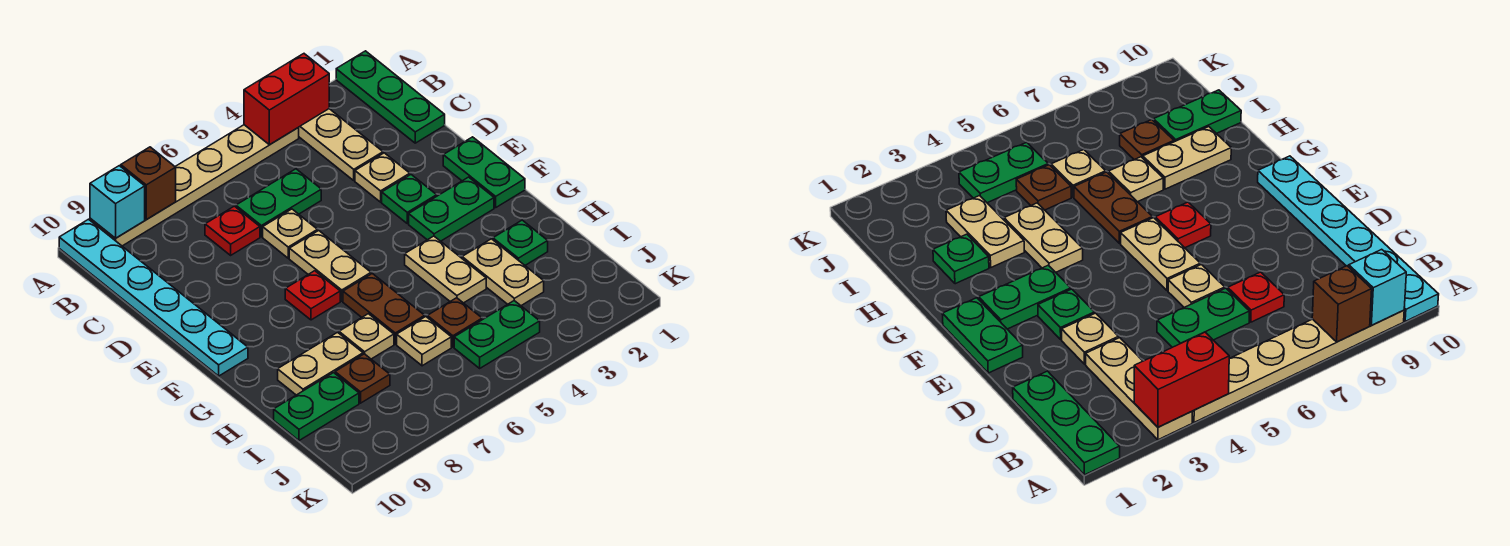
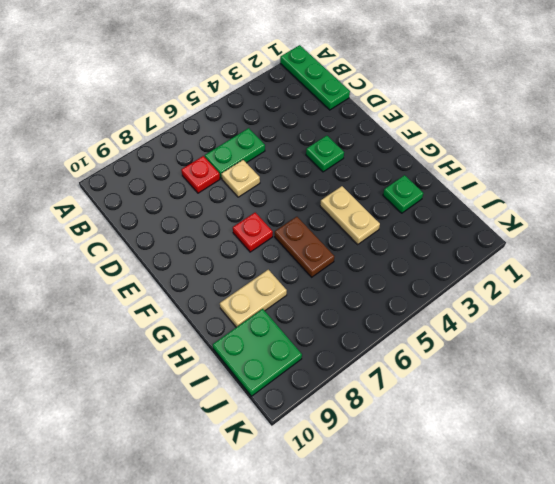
green 2x2 plate [213,309,302,396] -> green 1x2 plate [274,373,359,441]
none -> tan 1x3 plate [298,109,383,180]
none -> tan 1x6 plate [90,125,299,246]
none -> cyan 1x6 plate [59,219,248,376]

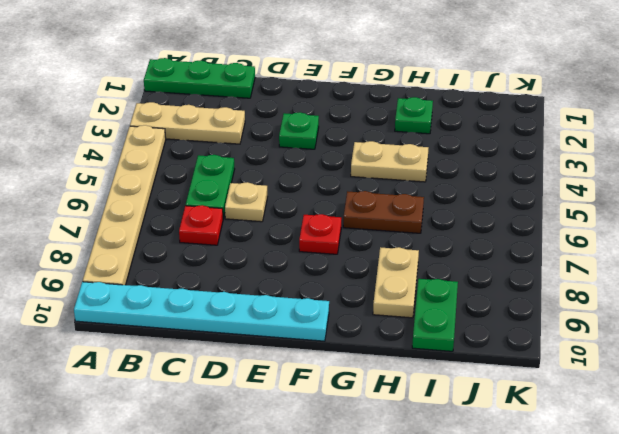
none -> tan 1x1 plate [355,153,410,202]
none -> green 1x2 plate [443,137,525,208]
none -> tan 1x2 plate [289,231,371,301]

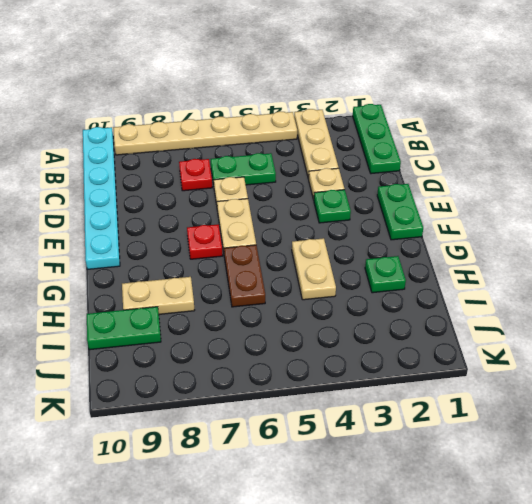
none -> green 1x2 plate [409,177,494,241]
none -> tan 1x2 plate [462,239,544,306]
none -> tan 1x1 plate [339,314,394,359]

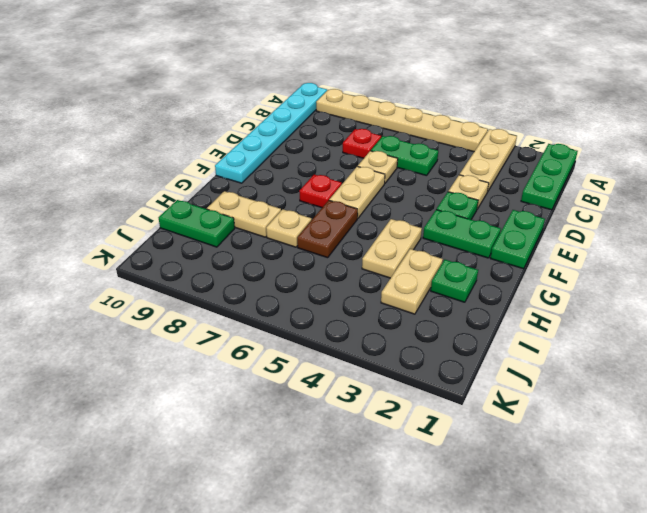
none -> brown 1x1 plate [427,298,482,347]
none -> tan 1x1 plate [397,317,451,366]
none -> brown 1x1 plate [335,354,390,403]

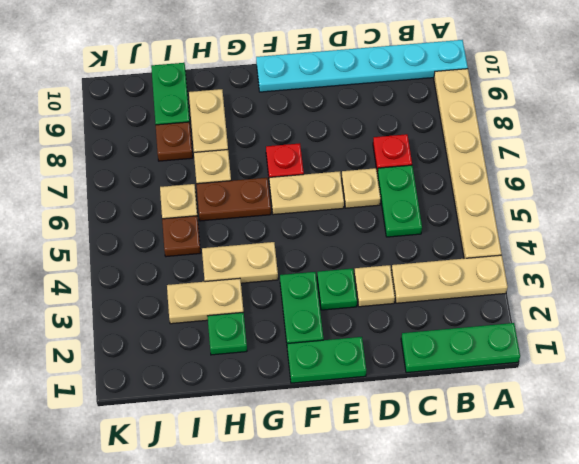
none -> green 1x2 plate [454,301,540,368]
none -> red 1x2 brick [244,54,329,145]
none -> brown 1x1 brick [121,147,176,220]

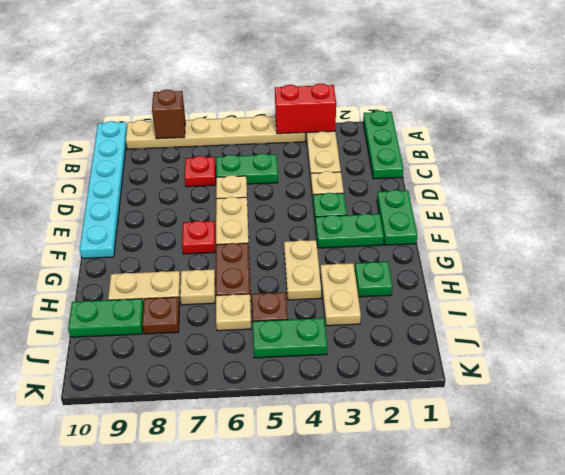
none -> cyan 1x1 brick [90,166,145,238]

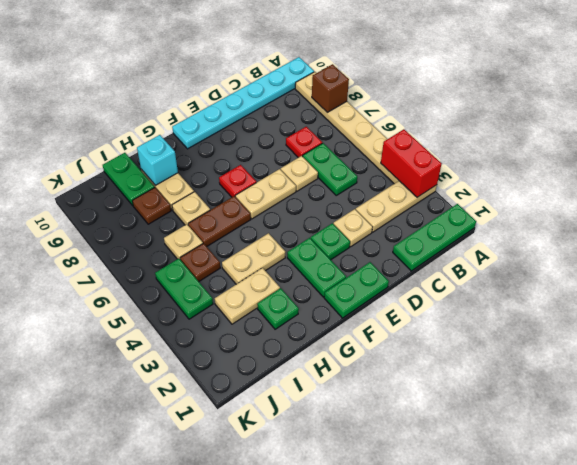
cyan 1x1 brick [137,135,178,185] -> cyan 1x1 brick moved to [90,166,145,238]

